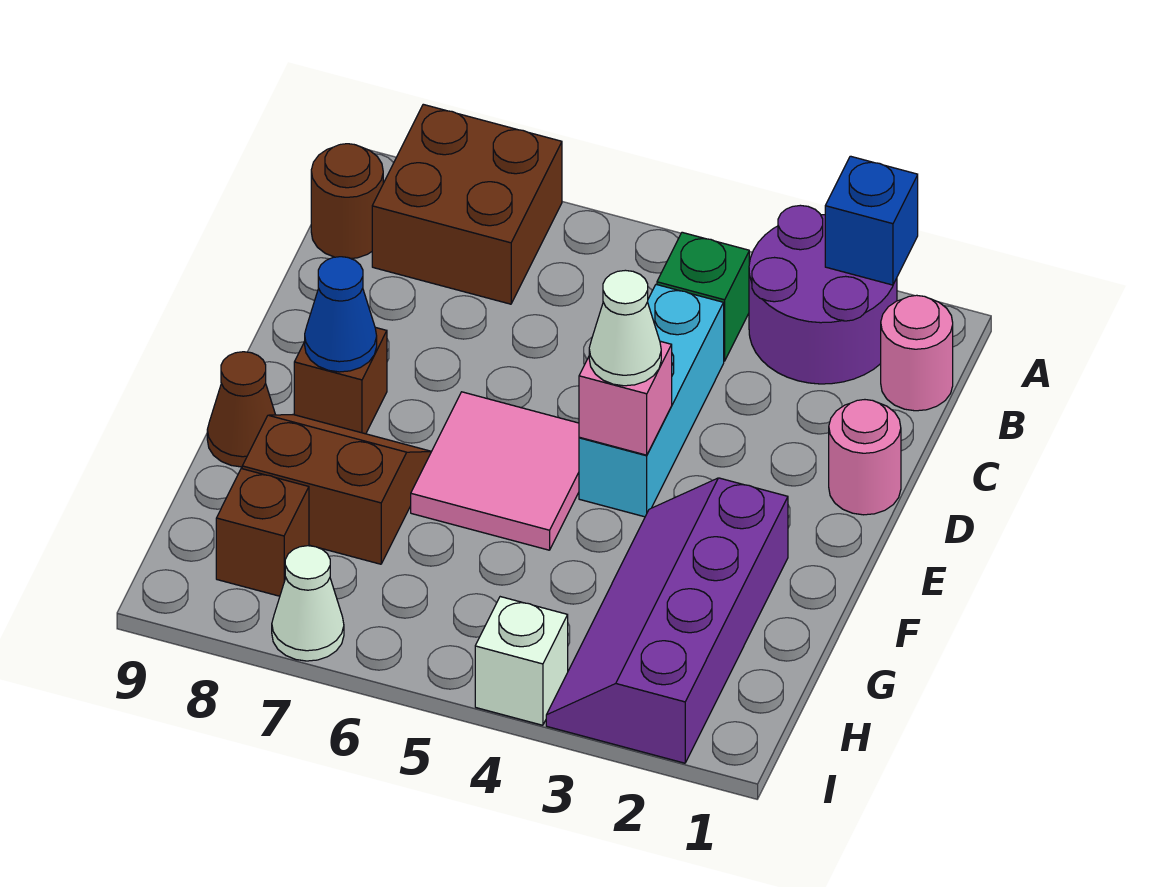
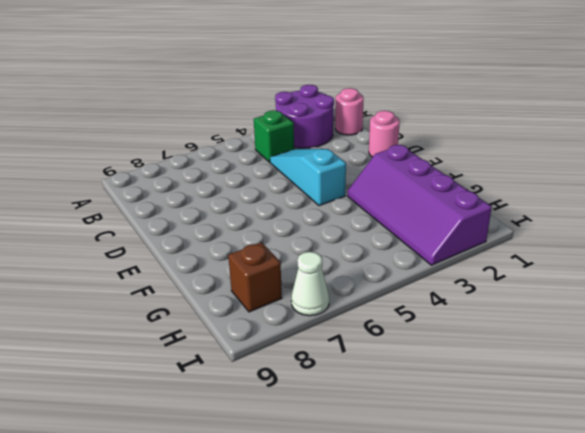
cyan 1x3 slope [270,149,346,206] -> cyan 1x3 brick [579,285,724,517]
none -> brown 2x2 brick [372,104,562,304]
none -> brown 1x1 round brick [311,144,383,258]
none -> pink 2x2 tile [411,392,579,550]

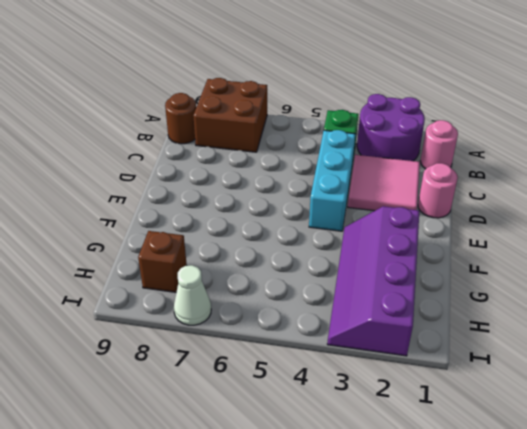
pink 2x2 tile [348,155,420,211] -> pink 2x2 tile moved to [411,392,579,550]
none -> brown 1x1 brick [294,327,387,434]
none -> brown 2x2 slope [242,415,431,564]
none -> brown 1x1 cone [207,352,275,467]

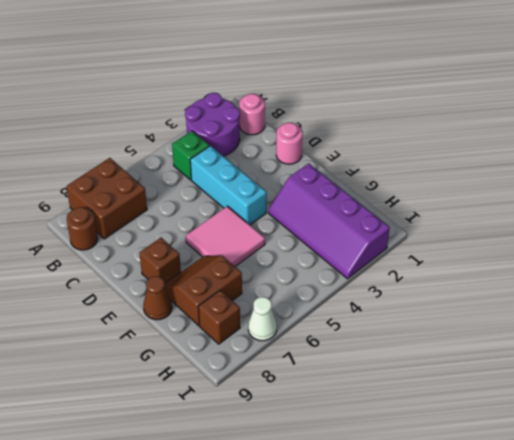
none -> white 1x1 brick [475,597,568,725]
none -> blue 1x1 brick [825,156,918,285]
none -> pink 1x1 brick [579,341,672,455]

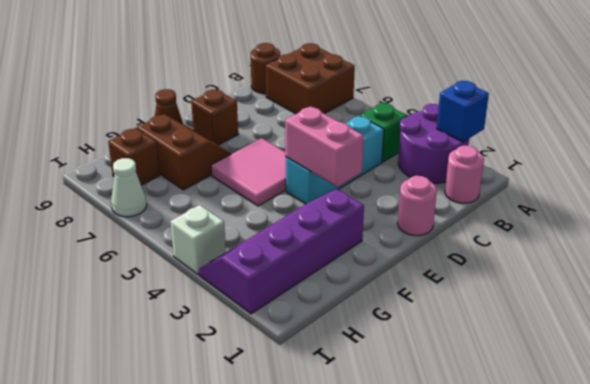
pink 1x2 brick [285,106,364,187] -> pink 1x1 brick [579,341,672,455]
none -> blue 1x1 cone [305,257,377,372]
none -> white 1x1 cone [589,270,661,386]

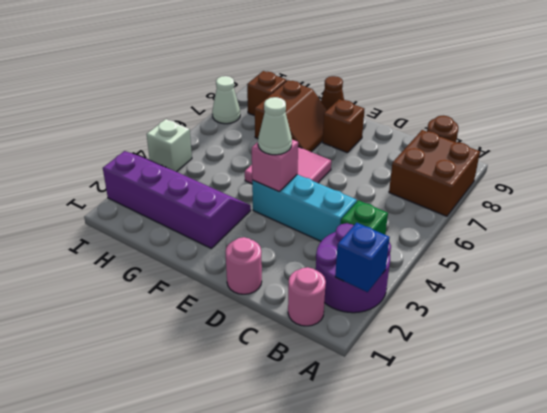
none -> blue 1x1 cone [305,257,377,372]

